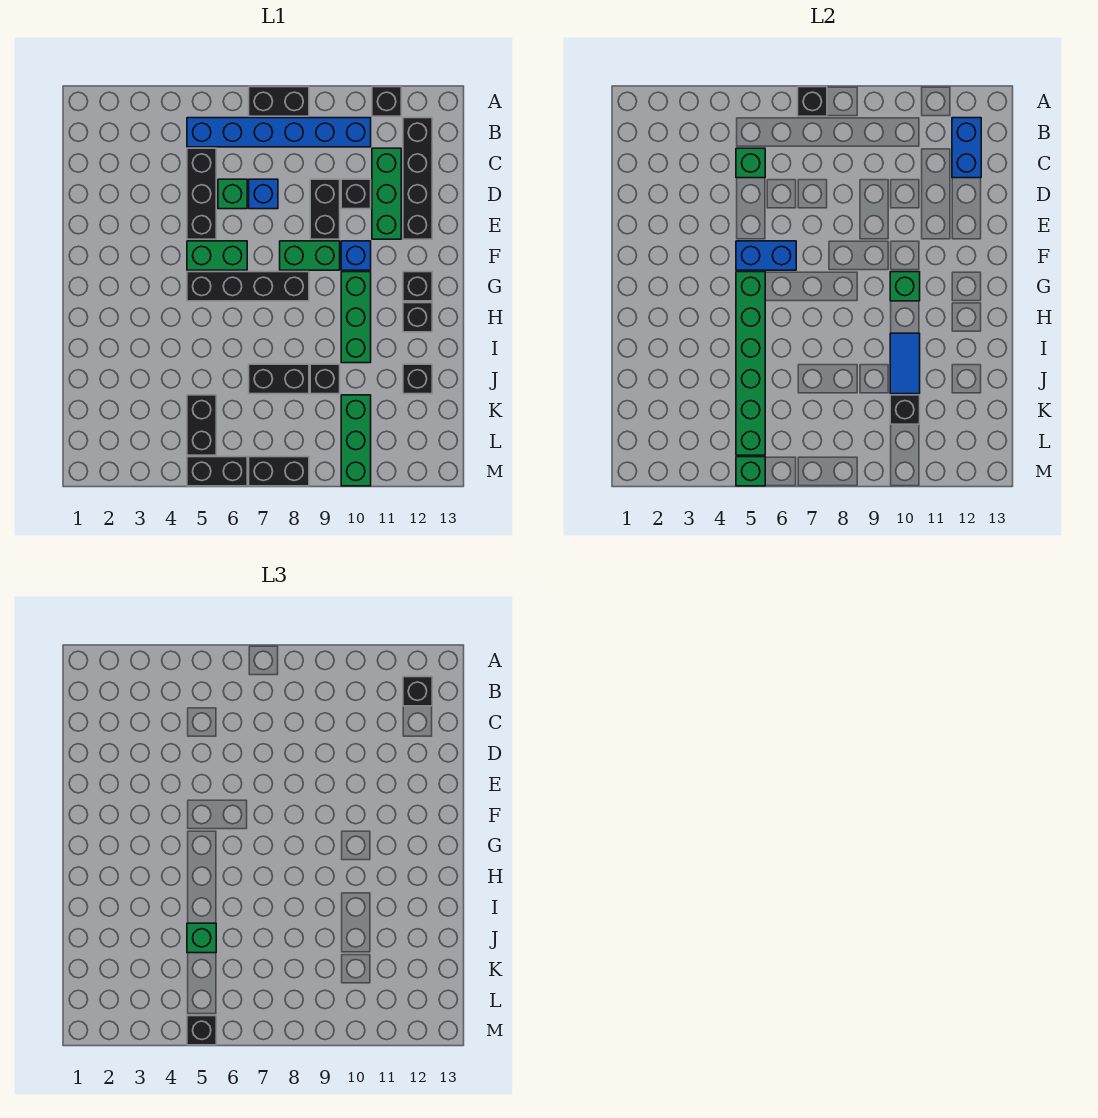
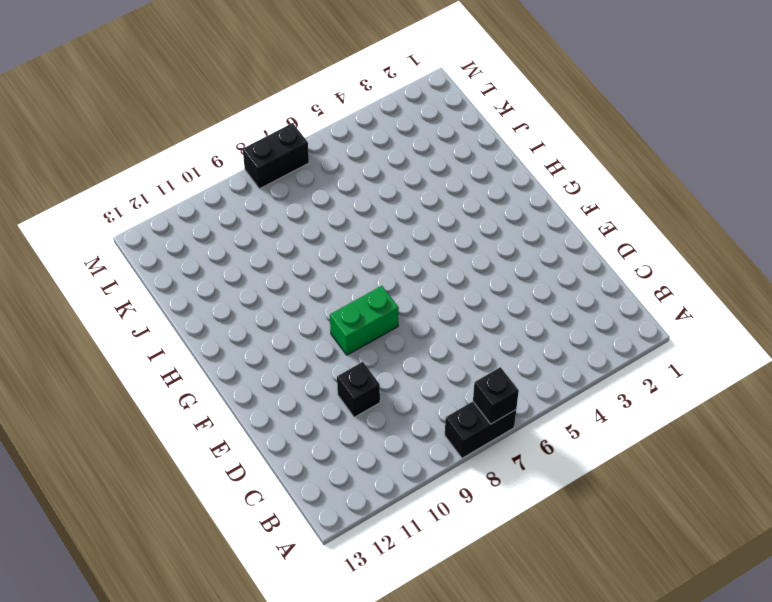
none -> black 1x1 brick [372,87,401,116]
none -> blue 1x6 brick [187,118,371,147]
none -> black 1x4 brick [403,118,432,239]
none -> black 1x3 brick [187,148,216,239]

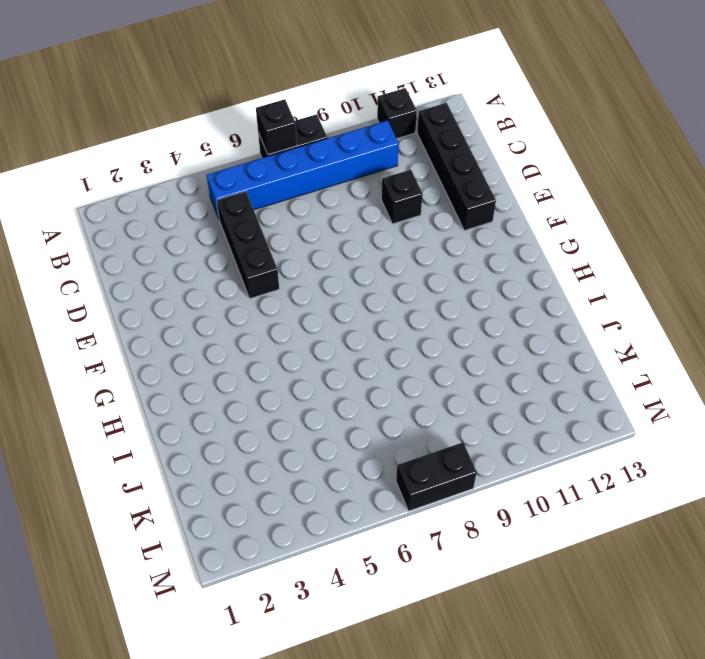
none -> green 1x3 brick [372,148,401,239]
none -> green 1x1 brick [218,179,247,209]
none -> blue 1x1 brick [249,179,278,209]
none -> black 1x2 brick [310,179,340,239]

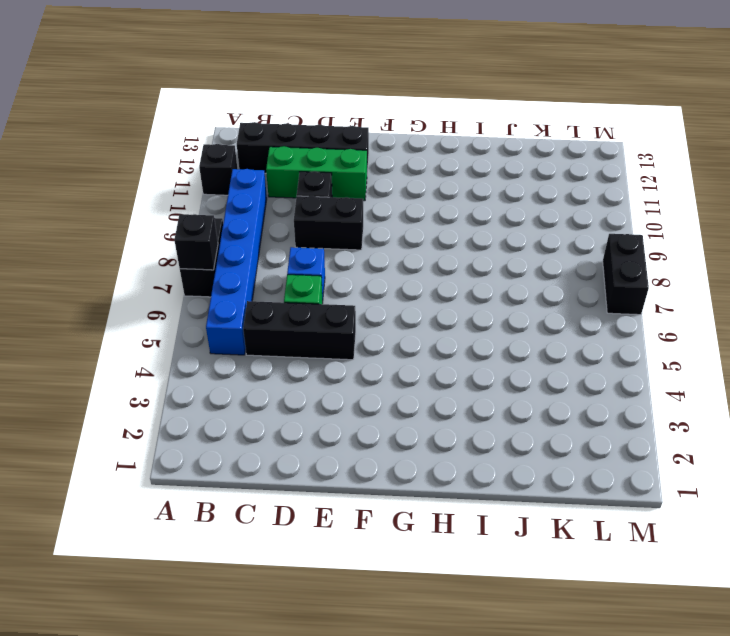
none -> green 1x2 brick [187,241,247,270]
none -> green 1x2 brick [280,241,340,270]
none -> blue 1x1 brick [341,241,371,270]
none -> black 1x4 brick [187,272,309,301]

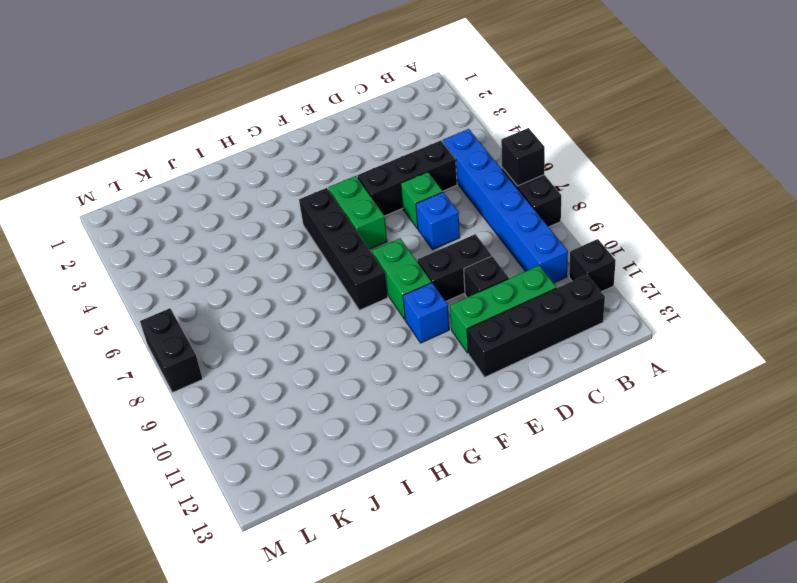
none -> green 1x3 brick [341,272,371,363]
none -> black 1x1 brick [403,272,432,301]
none -> black 1x1 brick [403,303,432,332]
none -> black 1x2 brick [249,364,309,394]

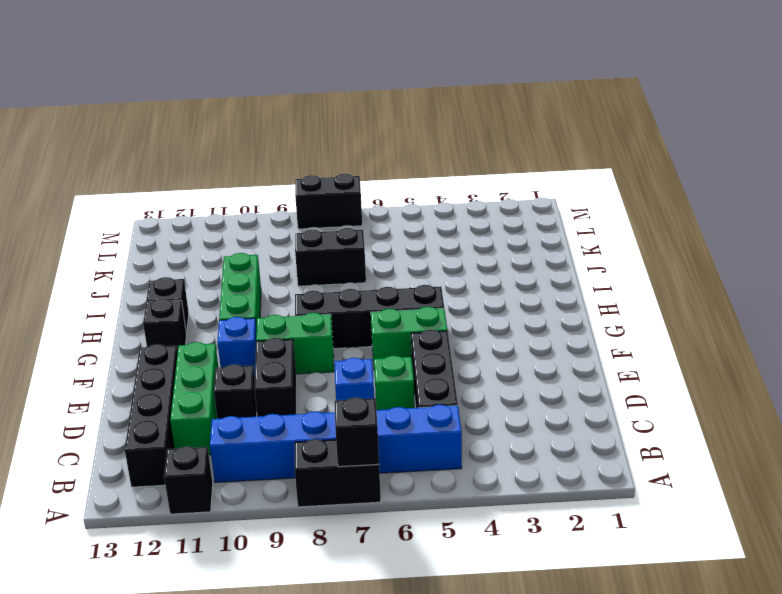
none -> black 1x1 brick [310,364,340,394]
none -> black 1x1 brick [403,364,432,394]
none -> black 1x2 brick [187,395,216,455]
none -> green 1x3 brick [341,395,371,486]

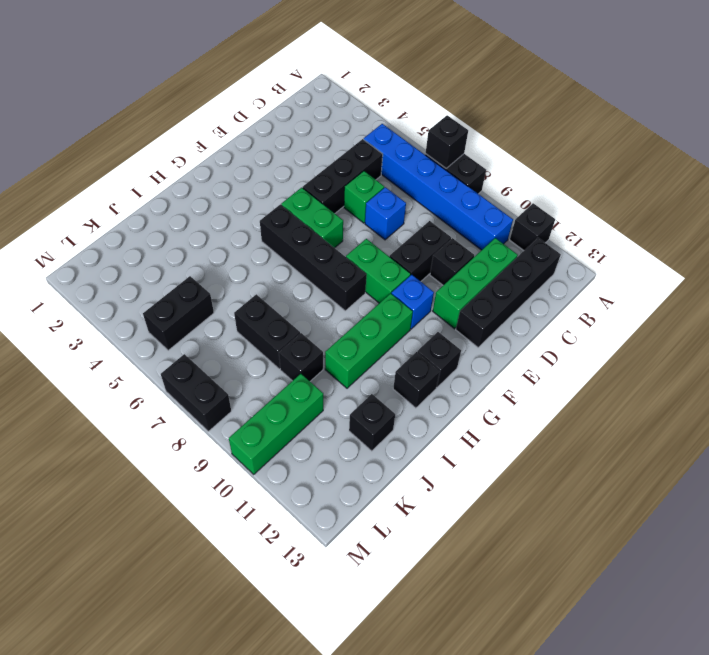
none -> black 1x2 brick [187,457,247,486]
none -> blue 1x2 brick [952,118,981,178]
none -> green 1x1 brick [736,148,765,178]
none -> blue 1x2 brick [736,241,796,270]

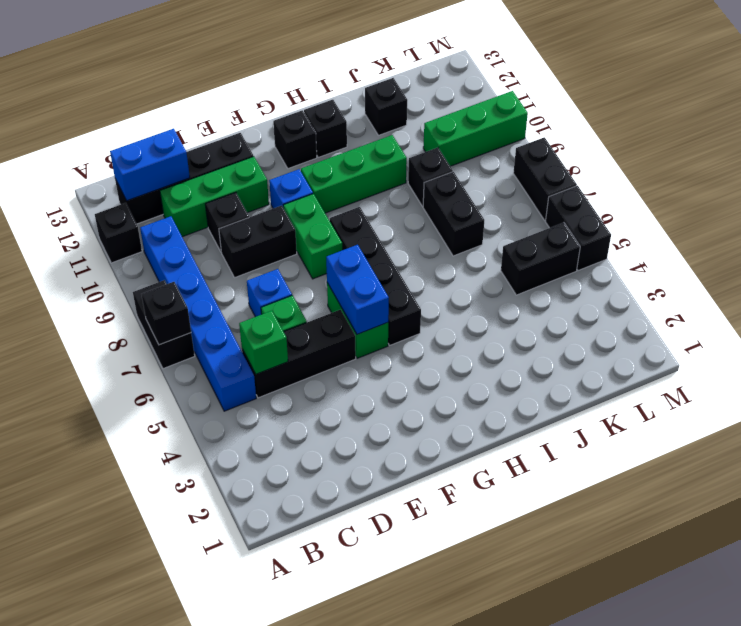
none -> green 1x6 brick [736,272,765,455]
none -> green 1x1 brick [890,272,920,301]
none -> blue 1x2 tile [890,333,920,394]
none -> black 1x1 brick [890,395,920,424]

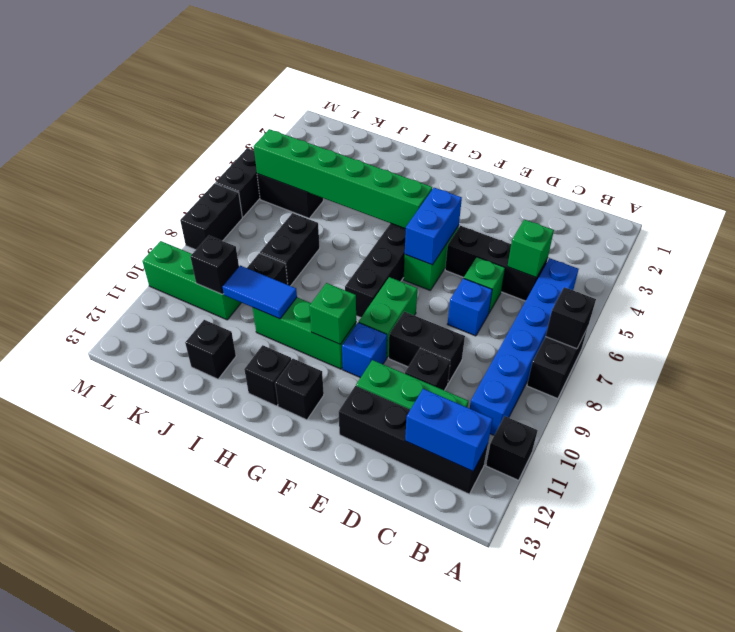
none -> green 1x1 brick [736,457,765,486]
none -> black 1x1 brick [403,677,432,706]
none -> green 1x1 brick [187,923,216,953]
none -> black 1x1 brick [187,1016,216,1045]

